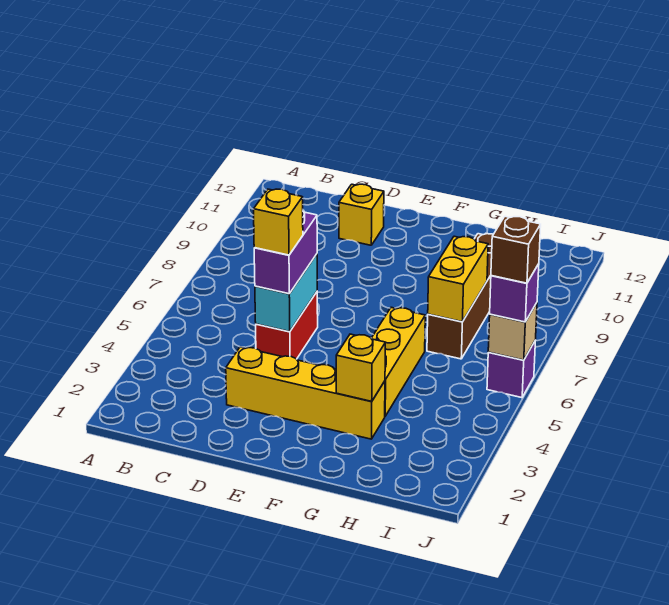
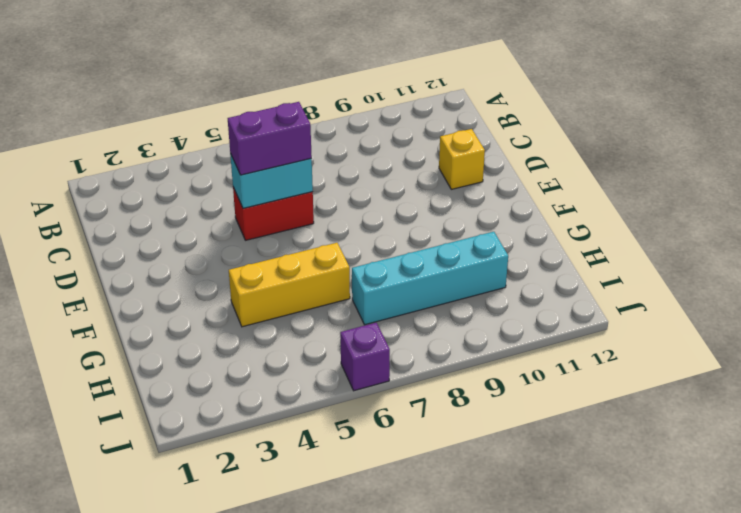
cyan 1x4 brick [352,232,508,325] -> brown 1x4 brick [427,234,493,359]
none -> yellow 1x4 brick [226,347,385,439]
none -> yellow 1x1 brick [336,334,385,401]
none -> yellow 1x2 brick [428,236,488,322]

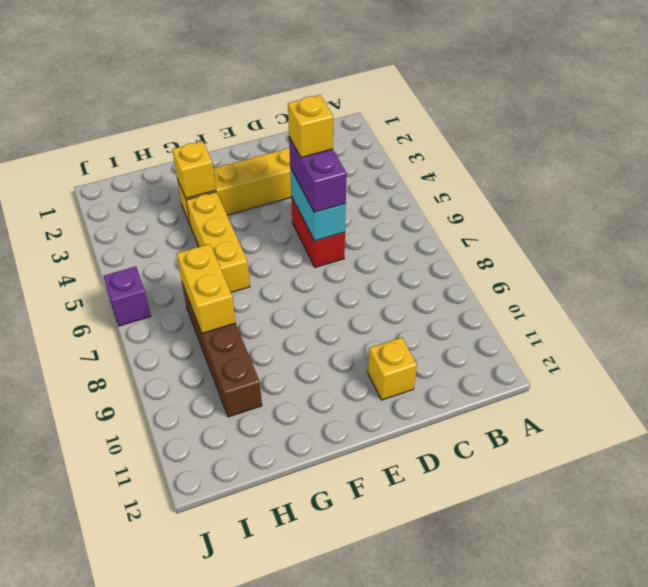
none -> tan 1x1 brick [488,303,537,360]
none -> purple 1x1 brick [490,264,539,322]
none -> brown 1x1 brick [491,216,541,283]

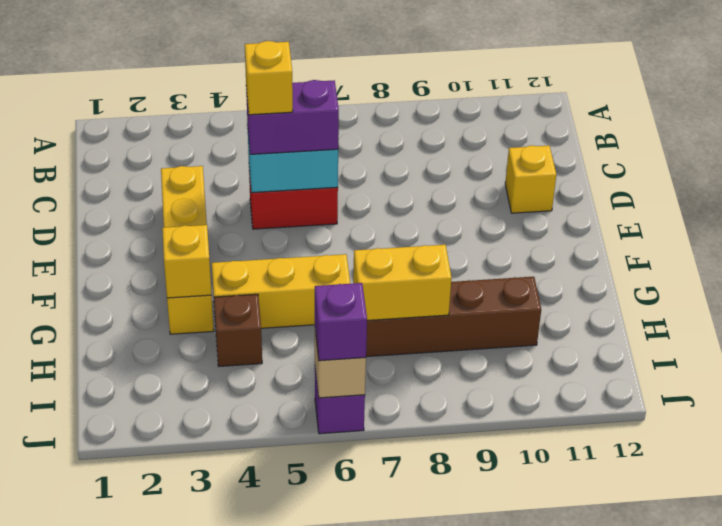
brown 1x1 brick [214,294,262,366] -> brown 1x1 brick moved to [491,216,541,283]

